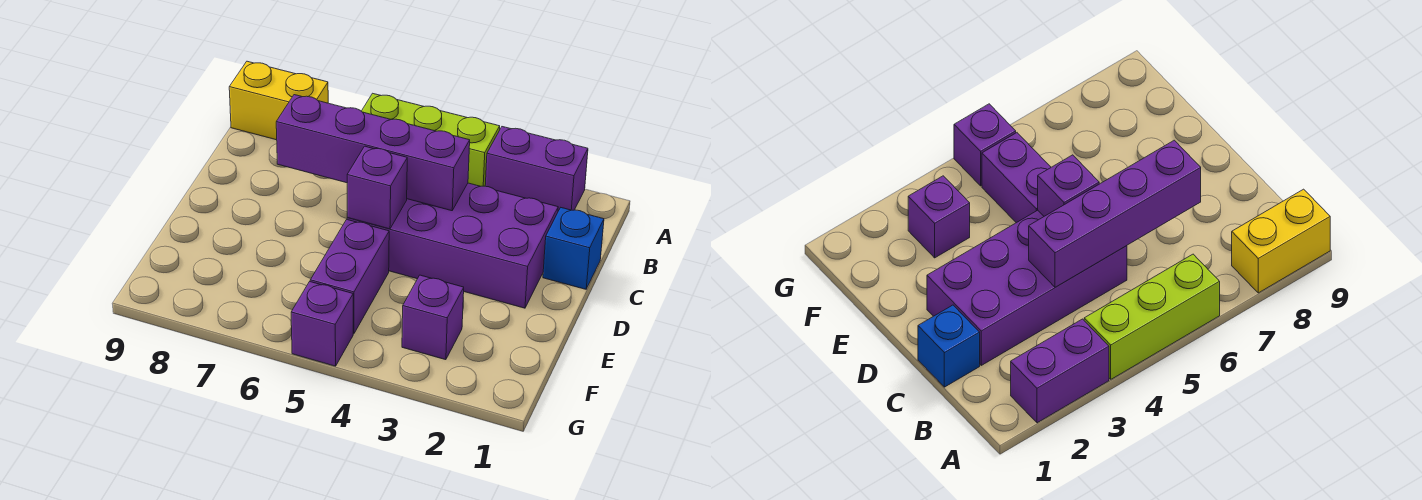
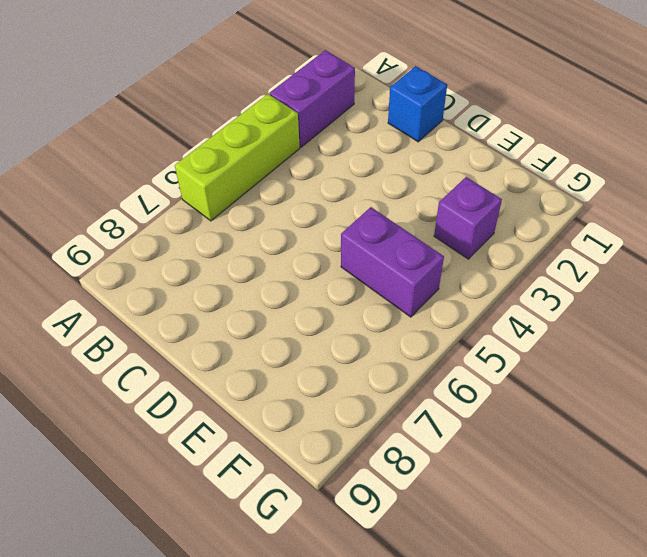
none -> yellow 1x2 brick [229,61,328,140]
none -> purple 2x4 brick [347,183,558,308]

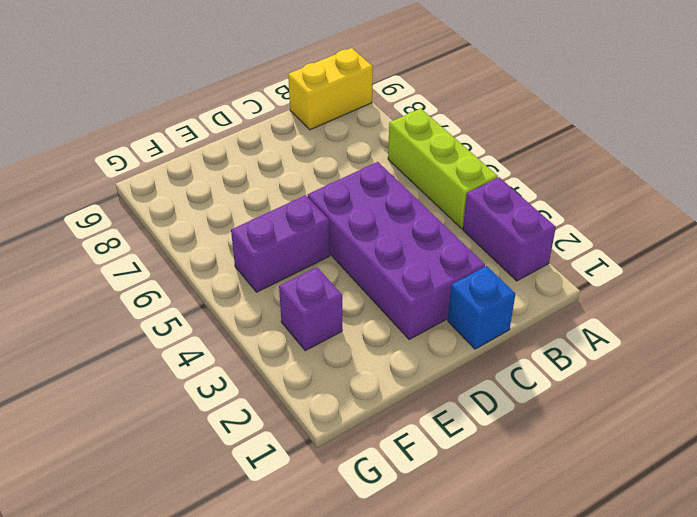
yellow 1x2 brick [288,48,373,130] -> yellow 1x2 brick turned to [229,61,328,140]
none -> purple 1x1 brick [291,282,353,366]
none -> purple 1x4 brick [276,95,470,211]

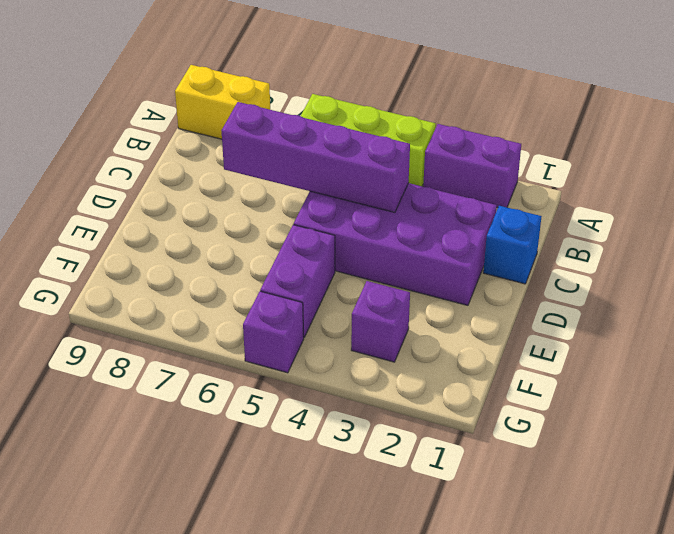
none -> purple 1x1 brick [347,146,407,229]

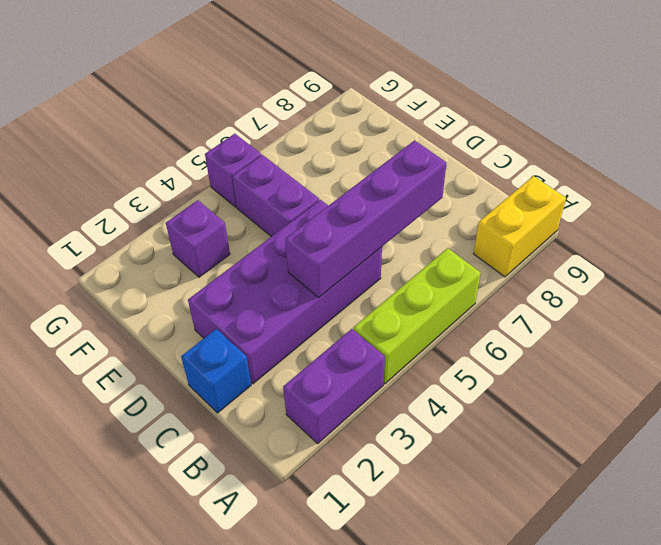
none -> purple 1x1 brick [347,146,407,229]

